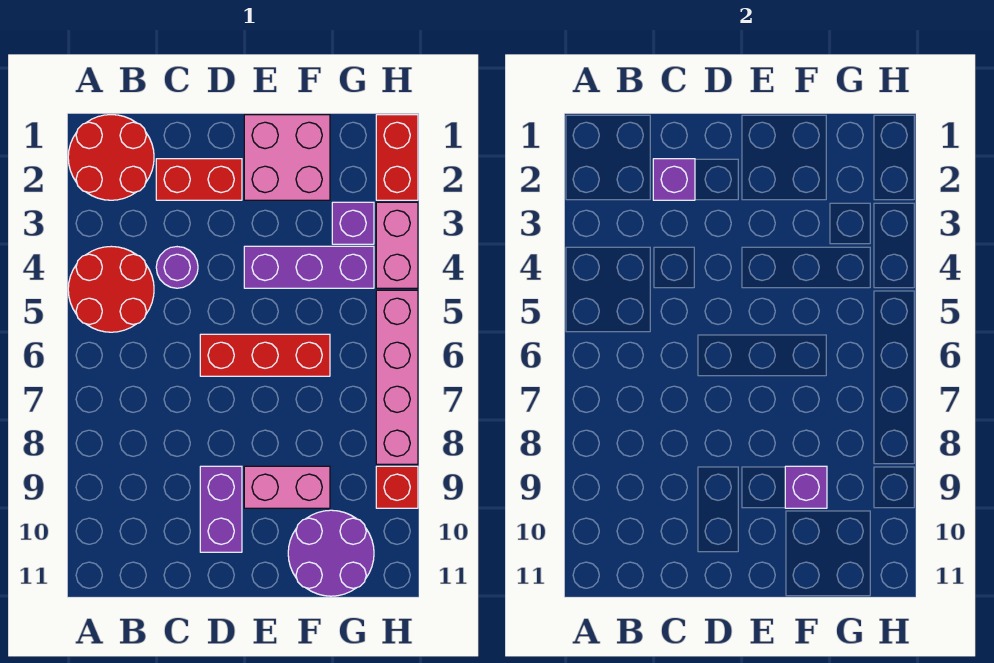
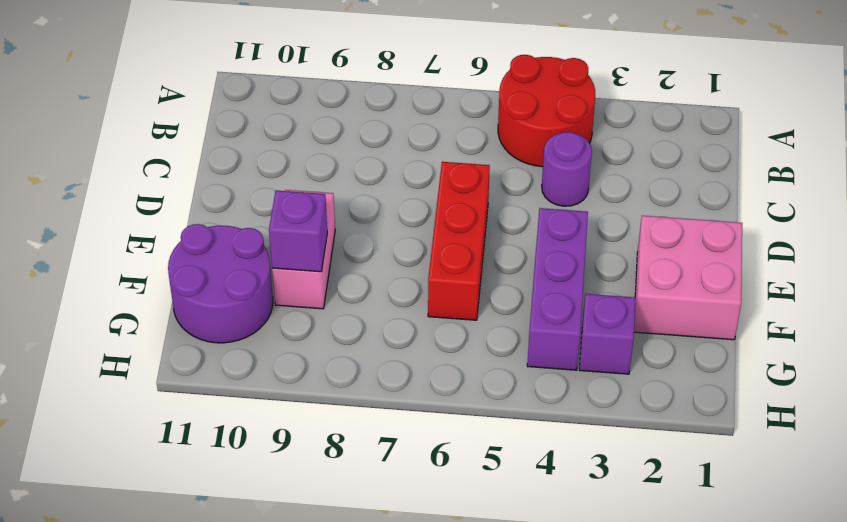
none -> red 2x2 round brick [68,115,154,200]
none -> red 1x2 brick [156,159,242,200]
none -> purple 1x2 brick [200,466,242,552]

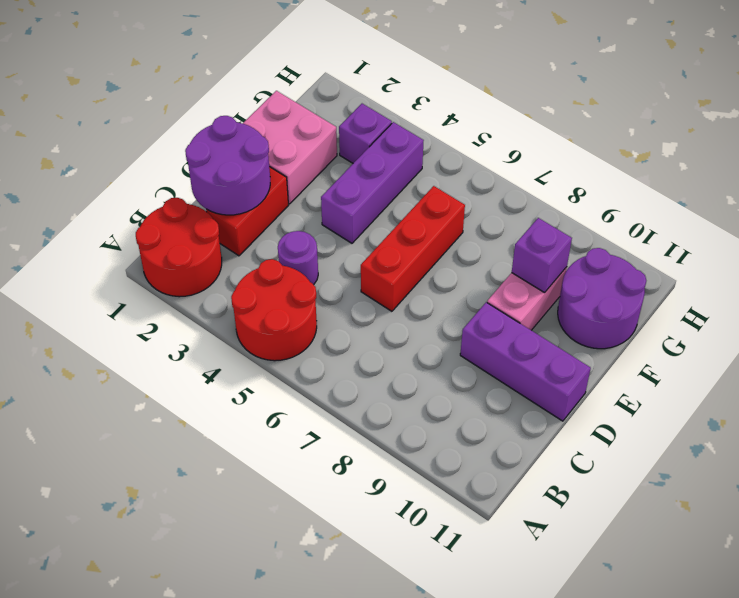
purple 2x2 round brick [185,116,270,215] -> purple 1x1 brick [653,159,695,200]
purple 1x3 brick [460,302,591,421] -> purple 1x2 brick [200,466,242,552]
none -> red 1x2 brick [376,115,418,200]
none -> pink 1x2 brick [376,202,418,288]
none -> pink 1x4 brick [376,290,418,464]

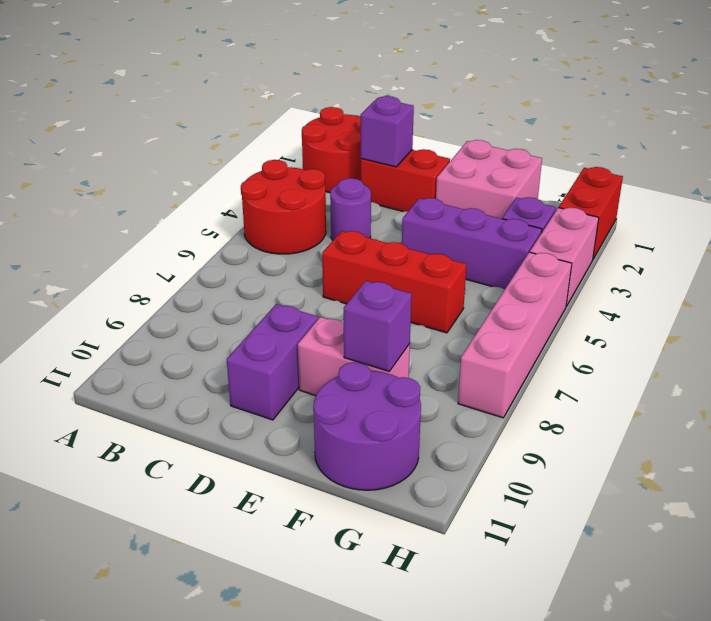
none -> red 1x1 brick [376,466,418,508]

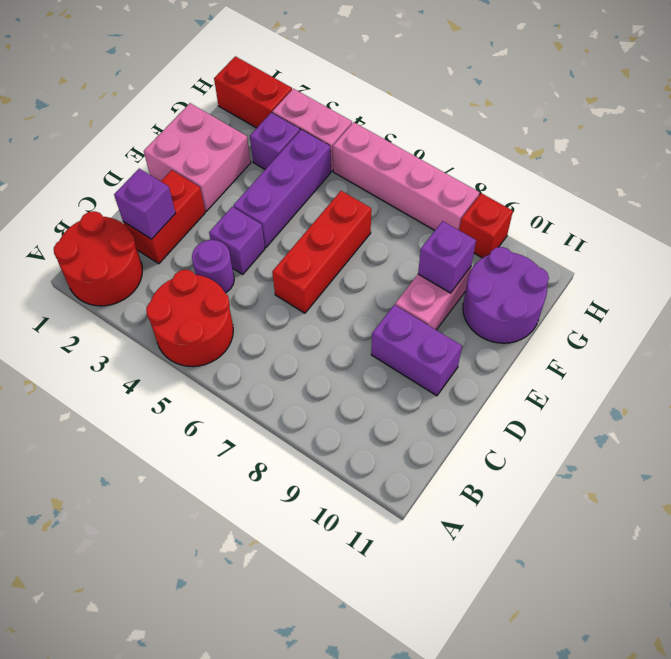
purple 1x1 brick [209,207,265,274] -> none

